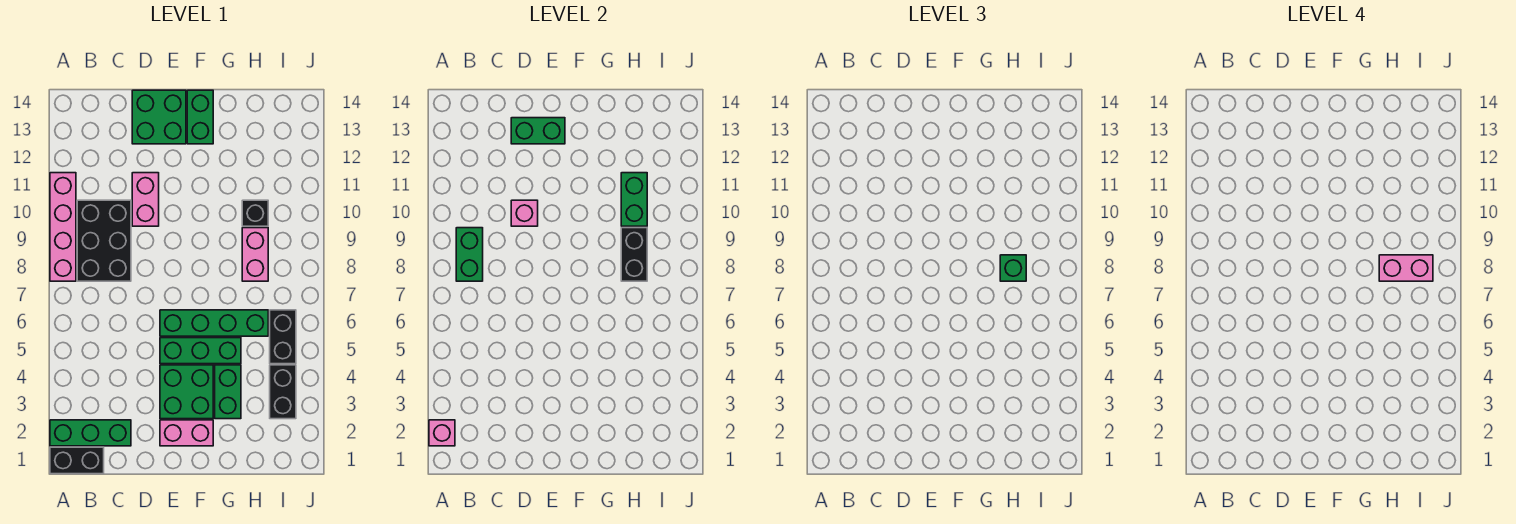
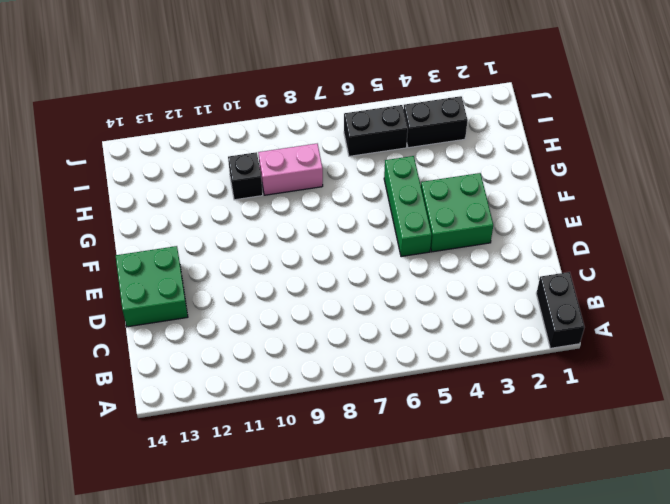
none -> green 1x3 brick [50,420,131,446]
none -> pink 1x4 brick [50,173,76,281]
none -> black 2x3 brick [77,200,131,281]

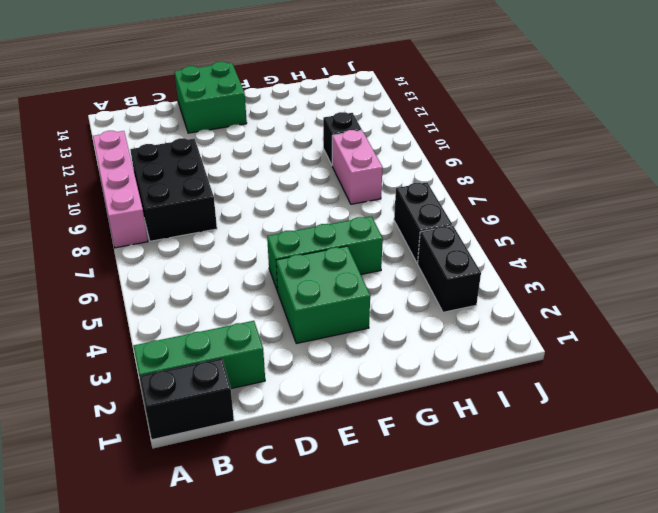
none -> pink 1x2 brick [132,173,159,226]
none -> pink 1x2 brick [160,420,213,446]
none -> green 1x4 brick [160,310,268,336]

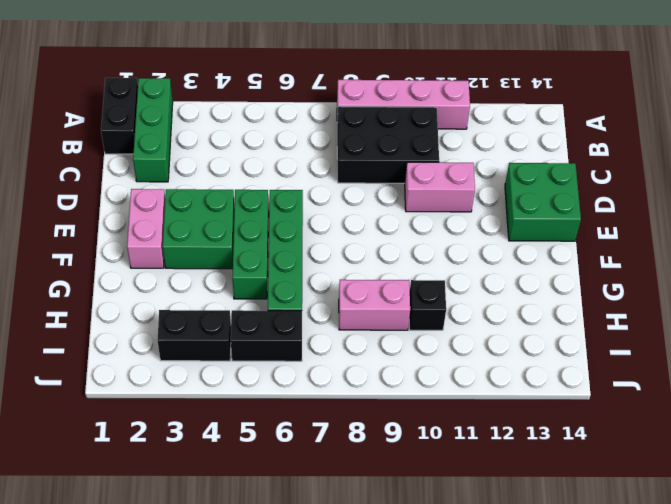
none -> green 1x2 brick [187,90,213,144]
none -> green 1x2 brick [215,365,241,419]
none -> pink 1x1 brick [429,420,455,446]

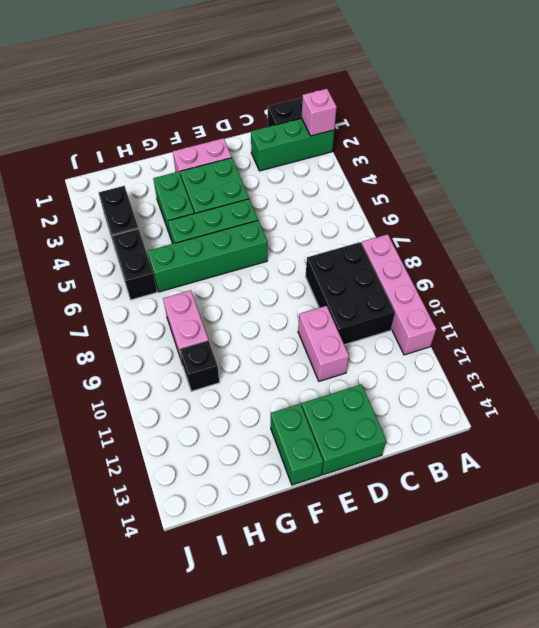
none -> green 1x2 brick [456,228,483,281]
none -> pink 1x1 brick [511,200,538,226]
none -> green 1x2 brick [511,118,565,144]

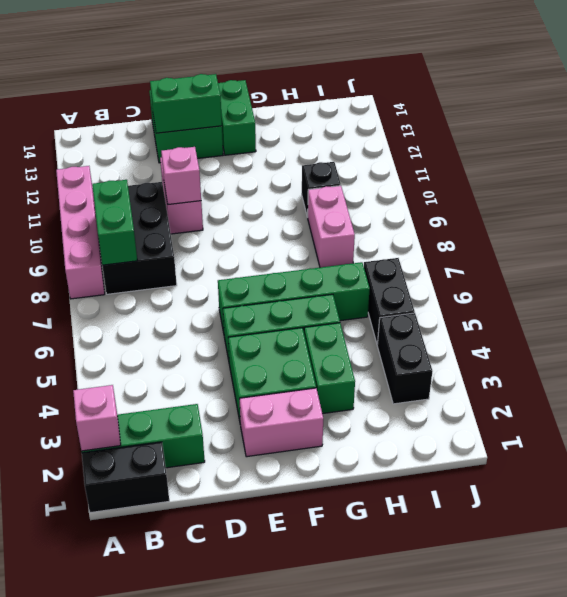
none -> black 1x2 brick [621,228,647,281]
none -> green 1x2 brick [621,173,647,226]
none -> green 1x1 brick [1000,255,1026,281]

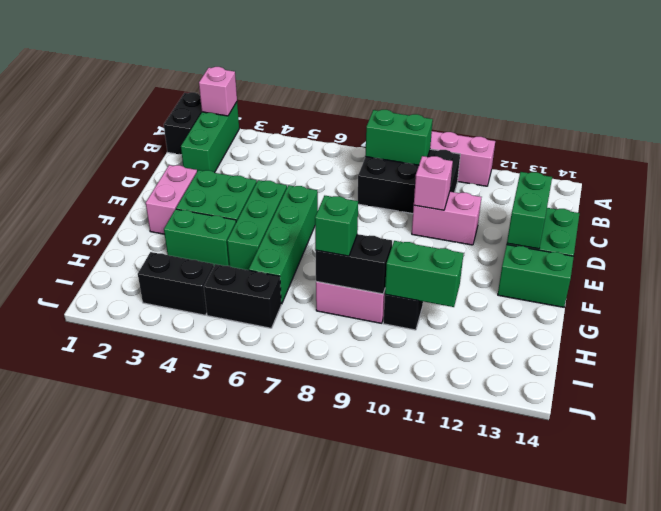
none -> pink 1x2 brick [1379,255,1433,281]

